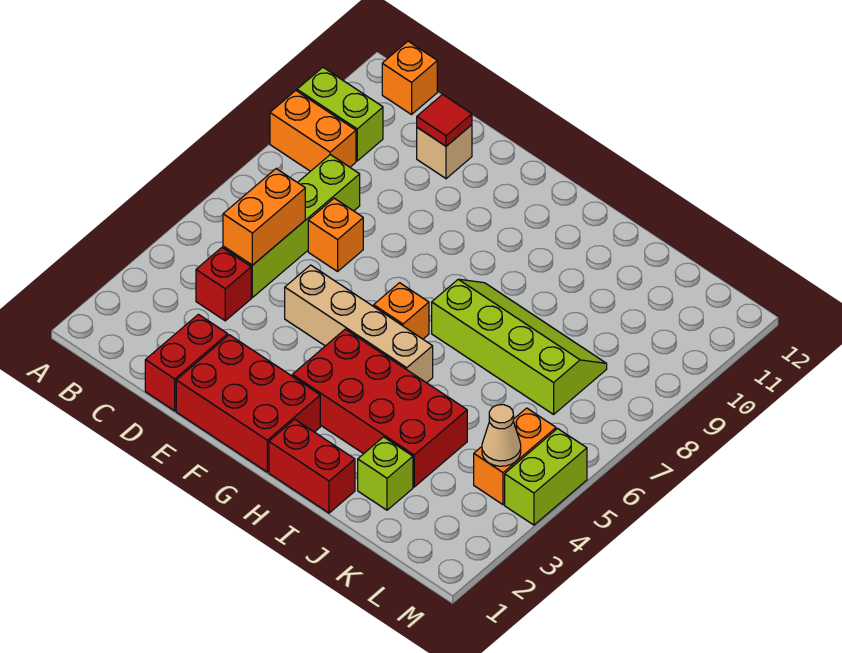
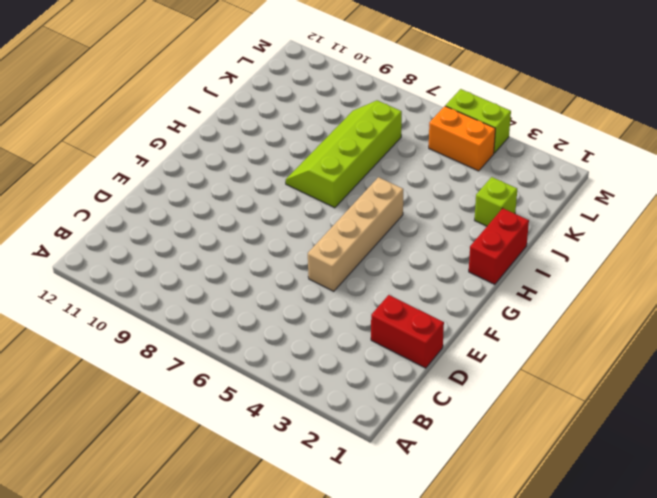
none -> orange 1x2 brick [270,91,356,171]
none -> lime 1x2 brick [297,67,383,161]
none -> orange 1x1 brick [382,41,437,114]

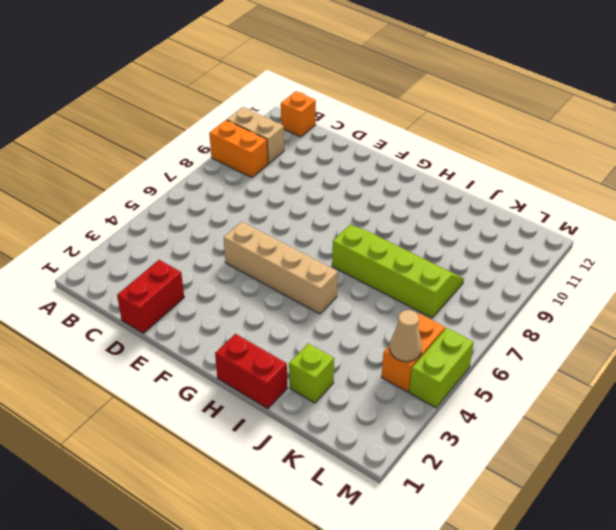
tan 1x2 brick [227,107,284,164] -> lime 1x2 brick [297,67,383,161]
none -> red 1x1 brick [196,248,251,321]
none -> lime 1x4 brick [223,155,360,298]
none -> orange 1x1 brick [308,198,363,271]

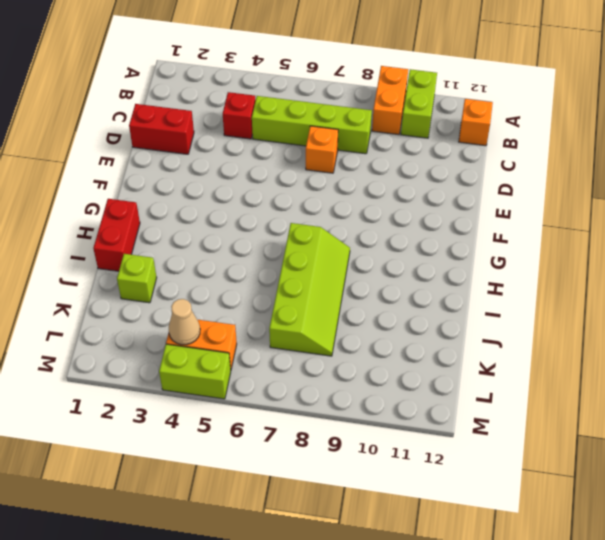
none -> tan 1x1 brick [417,125,472,179]
none -> red 2x3 brick [176,335,320,472]
none -> tan 1x4 brick [285,265,433,383]

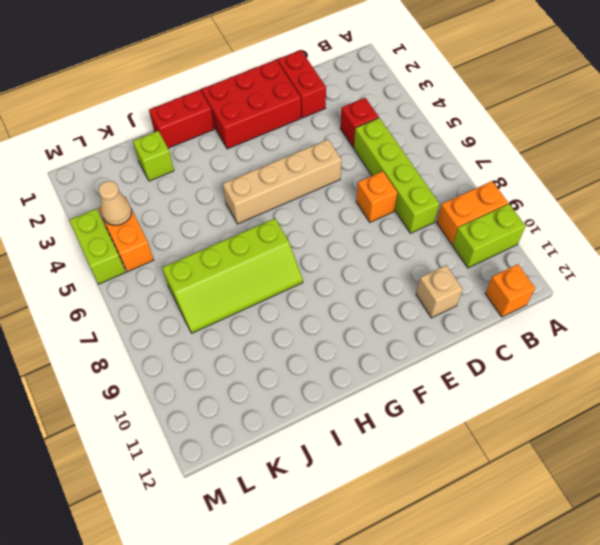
none -> red 2x4 brick [292,329,467,487]
none -> orange 1x1 brick [374,283,429,339]
none -> orange 1x2 brick [223,169,305,265]

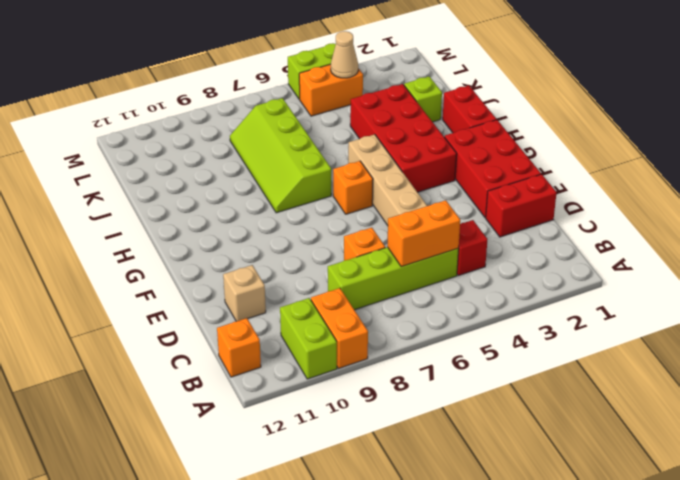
none -> red 1x1 tile [417,94,472,146]

